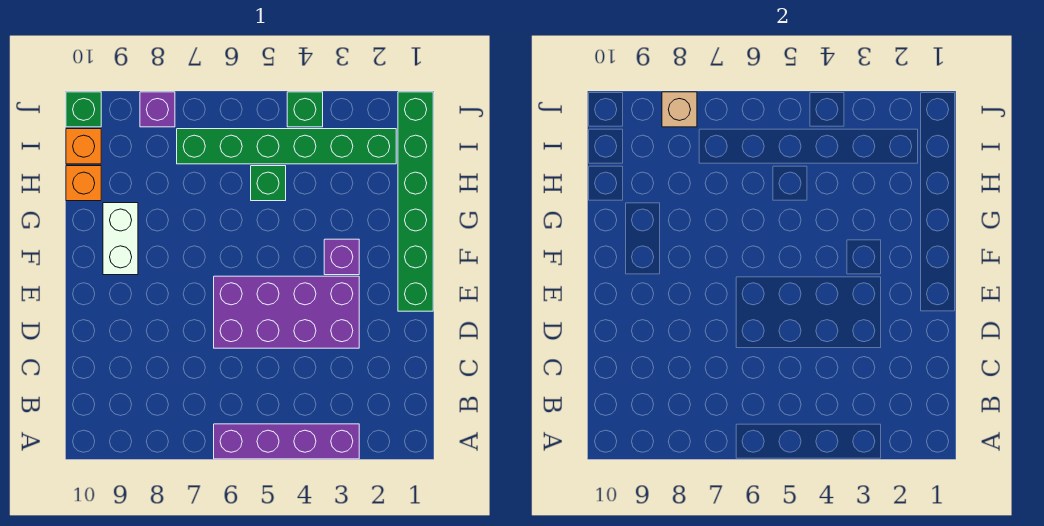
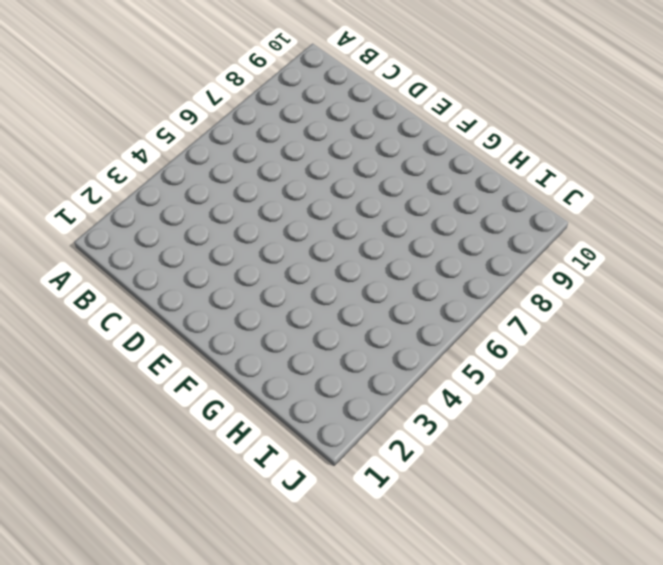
none -> purple 1x4 brick [214,424,359,459]
none -> purple 2x4 brick [214,276,359,348]
none -> green 1x6 brick [398,92,433,311]

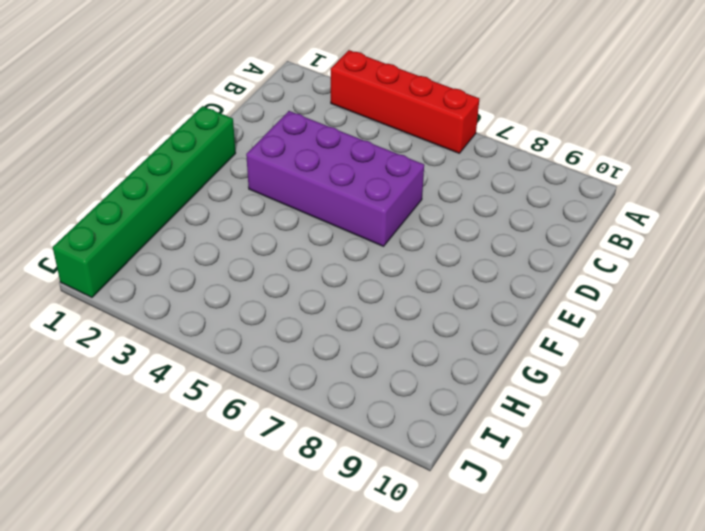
red 1x4 brick [331,50,479,153] -> purple 1x4 brick [214,424,359,459]
none -> purple 1x1 brick [324,239,359,275]
none -> white 1x2 brick [103,203,138,275]
none -> green 1x1 brick [251,166,286,201]

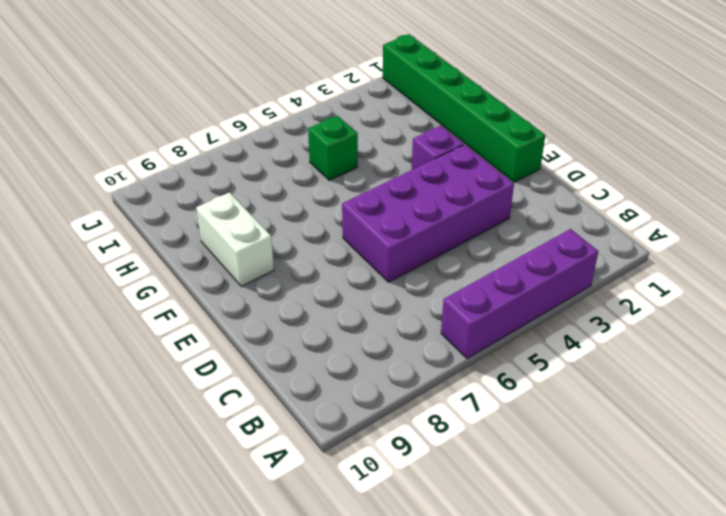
none -> orange 1x1 brick [66,166,101,201]
none -> green 1x6 brick [177,129,396,164]
none -> orange 1x1 brick [66,129,101,164]

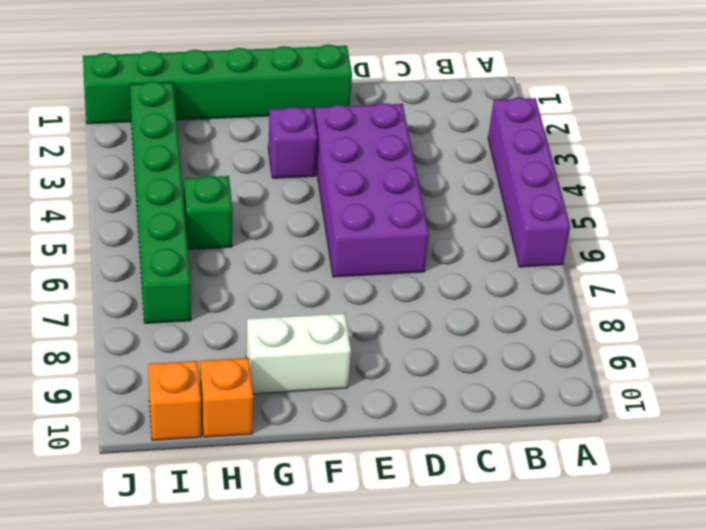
none -> green 1x1 brick [287,92,323,127]
none -> purple 1x1 brick [140,92,175,127]
none -> green 1x1 brick [66,92,101,127]

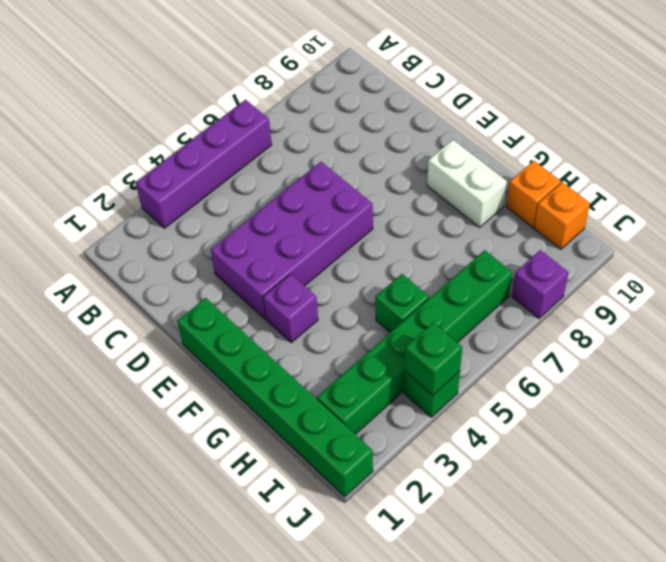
green 1x1 brick [405,322,462,395] -> green 1x1 brick moved to [66,92,101,127]
none -> tan 1x1 brick [662,92,697,127]

